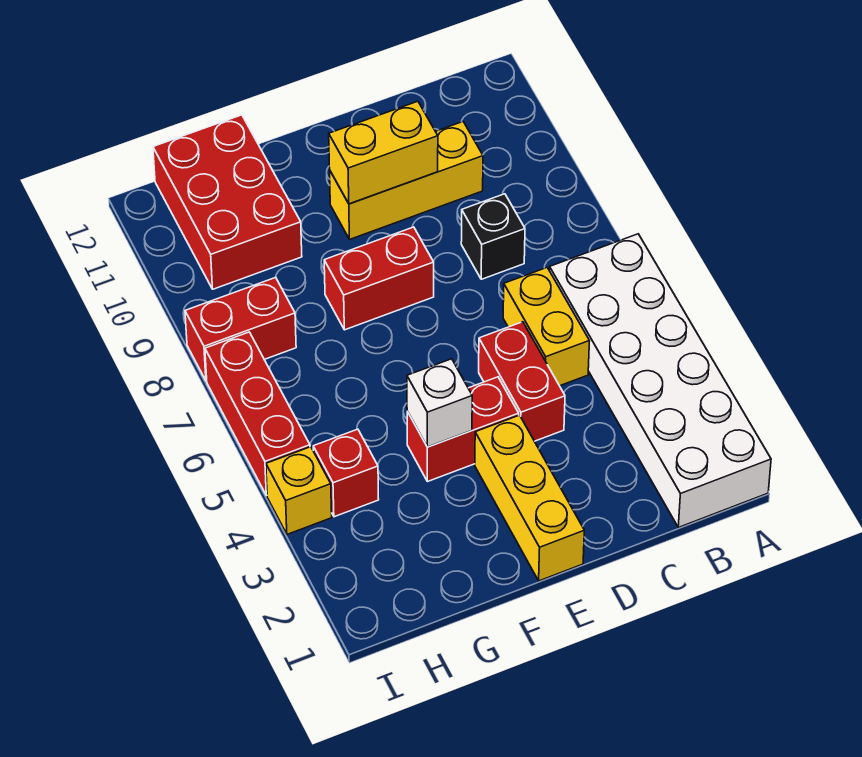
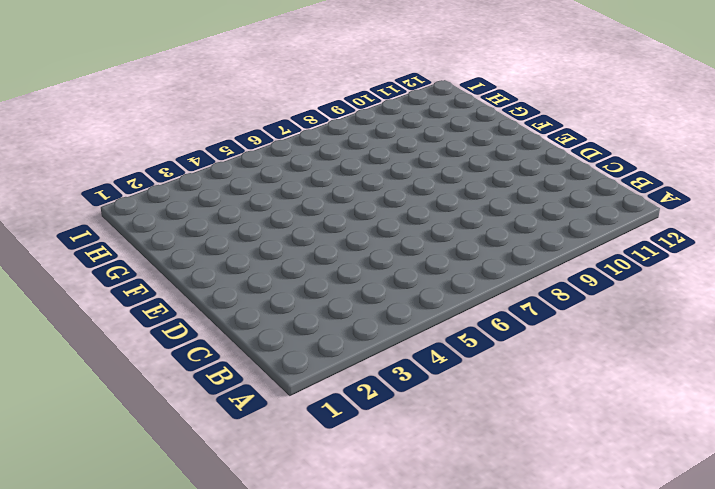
none -> white 2x6 brick [549,234,771,527]
none -> yellow 1x2 brick [503,268,589,386]
none -> black 1x1 brick [461,194,525,279]

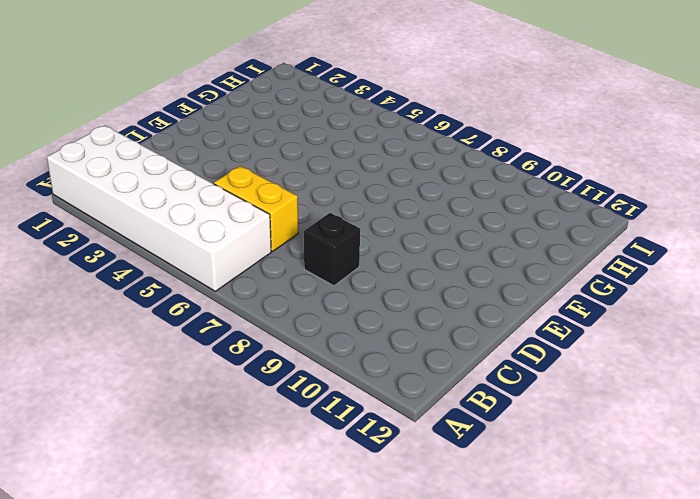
none -> yellow 1x3 brick [330,122,483,239]
none -> red 1x2 brick [479,322,565,441]
none -> yellow 1x3 brick [475,415,584,581]

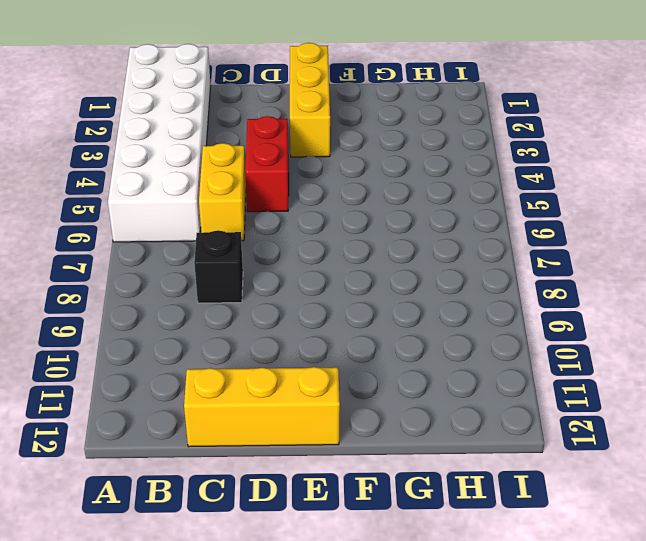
yellow 1x3 brick [184,367,340,447] -> yellow 1x3 brick moved to [330,122,483,239]
none -> red 1x2 brick [407,377,519,482]
none -> red 1x2 brick [324,227,434,330]
none -> red 2x3 brick [153,115,302,289]

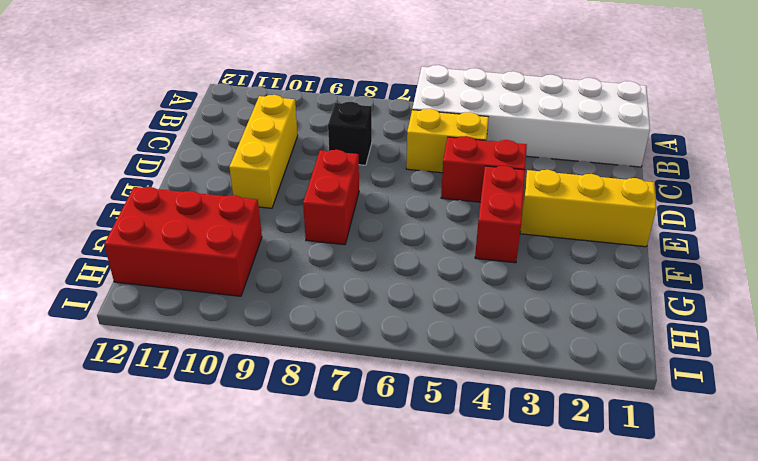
none -> red 1x1 brick [313,429,379,517]
none -> red 1x2 brick [185,277,296,381]
none -> yellow 1x1 brick [266,447,332,534]

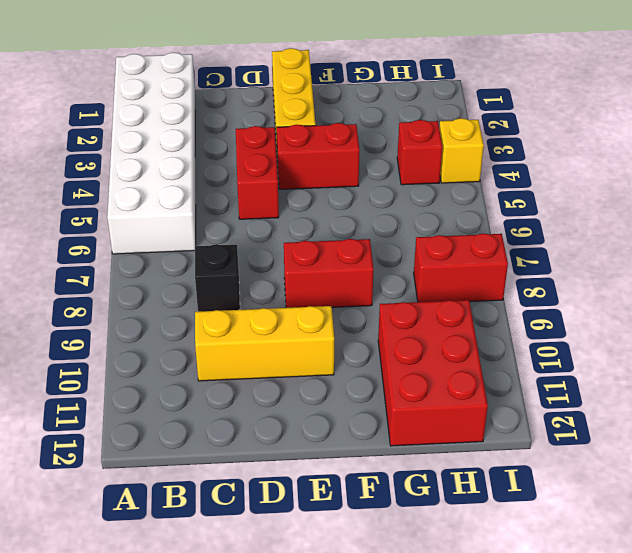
none -> yellow 1x2 brick [503,268,589,386]
none -> red 1x3 brick [205,332,310,496]
none -> yellow 1x2 brick [329,101,438,204]

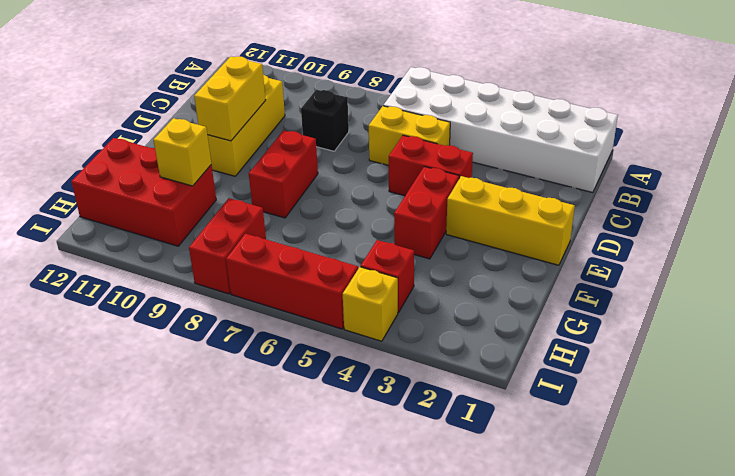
yellow 1x1 brick [153,118,211,186] -> none
none -> white 1x1 brick [407,359,472,447]

